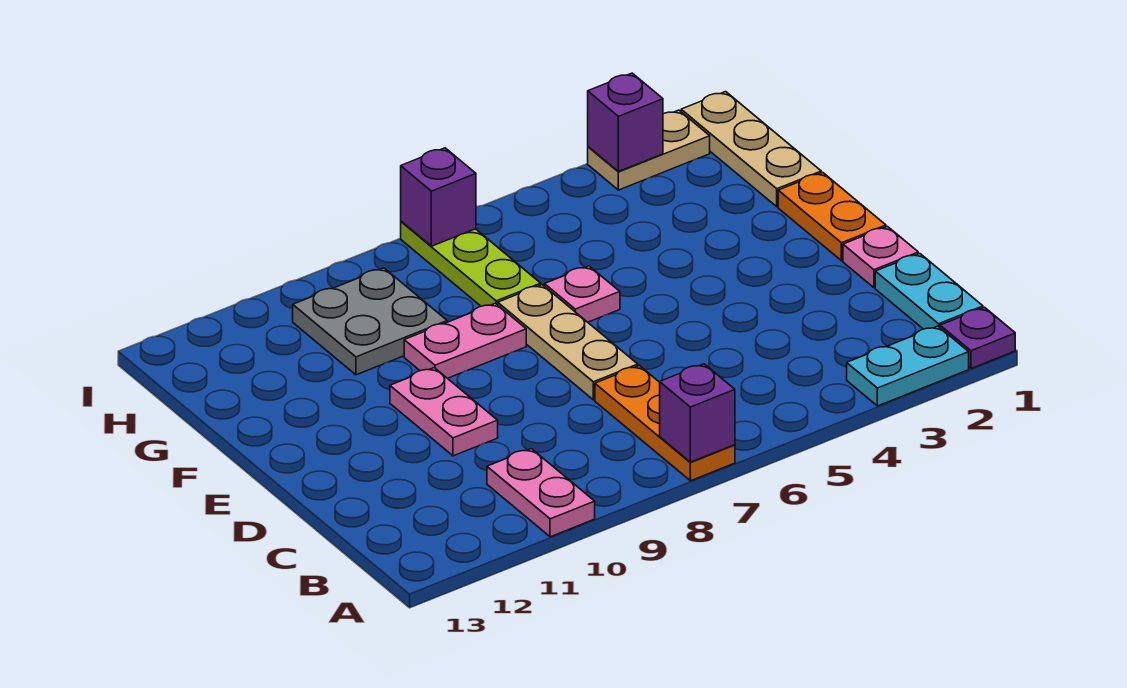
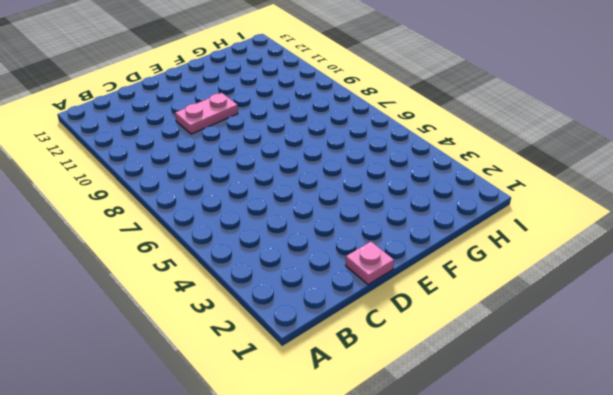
none -> purple 1x1 plate [940,307,1015,369]
none -> cyan 1x2 plate [847,326,969,406]
none -> orange 1x3 plate [595,366,735,481]

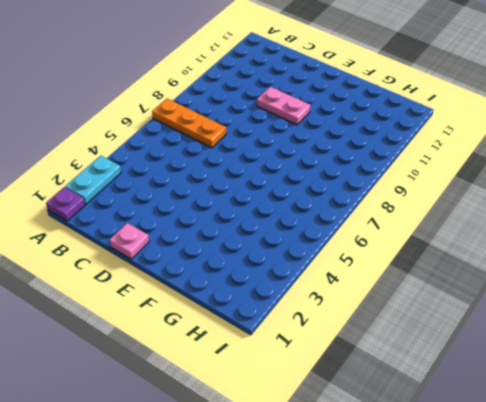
none -> pink 1x2 plate [487,449,595,537]
none -> cyan 1x2 plate [875,254,983,329]
none -> tan 1x3 plate [498,285,638,400]

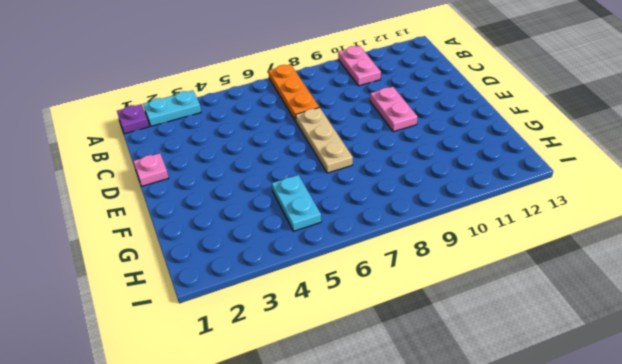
cyan 1x2 plate [272,175,321,231] -> cyan 1x2 plate moved to [875,254,983,329]
none -> orange 1x2 plate [778,172,886,261]
none -> pink 1x1 plate [545,266,620,322]
none -> pink 1x2 plate [404,303,526,378]

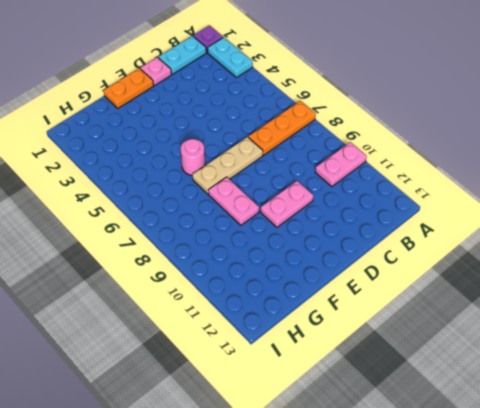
pink 1x1 round brick [181,139,205,175] -> pink 1x1 plate [545,266,620,322]
none -> tan 1x3 plate [681,92,821,207]
none -> lime 1x3 plate [401,221,541,306]
none -> grey 2x2 plate [293,268,447,375]

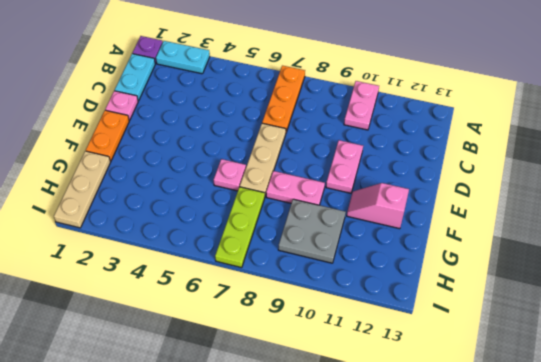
pink 1x2 slope [347,183,409,229] -> none
none -> tan 1x2 plate [588,110,710,190]
none -> purple 1x1 brick [660,364,735,462]
none -> purple 1x1 brick [588,73,663,172]

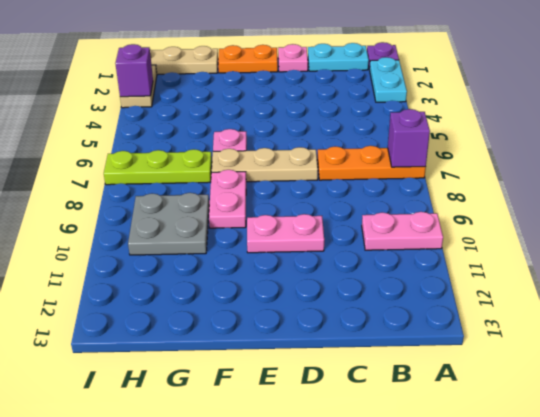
none -> purple 1x1 brick [401,148,476,246]

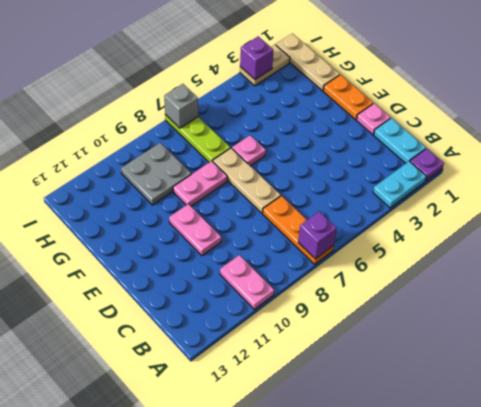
grey 1x1 brick [164,84,198,128] -> purple 1x1 brick [401,148,476,246]

